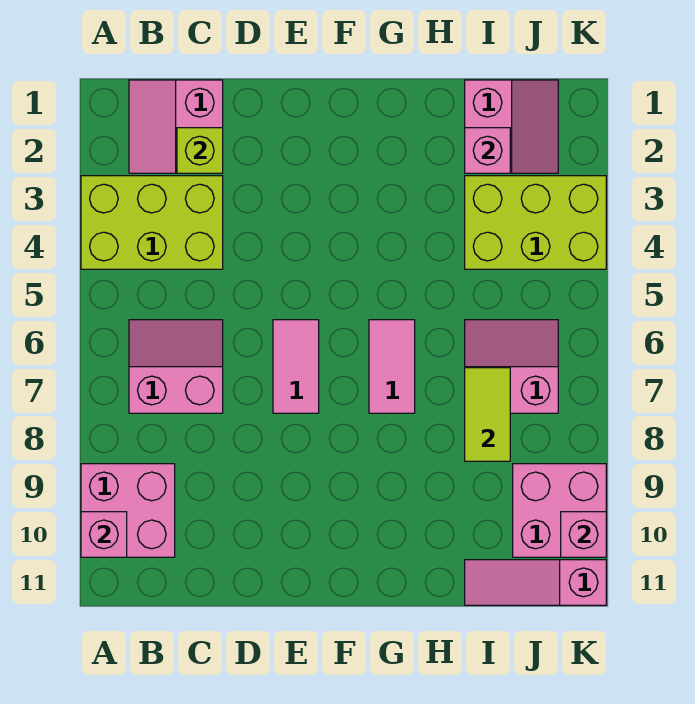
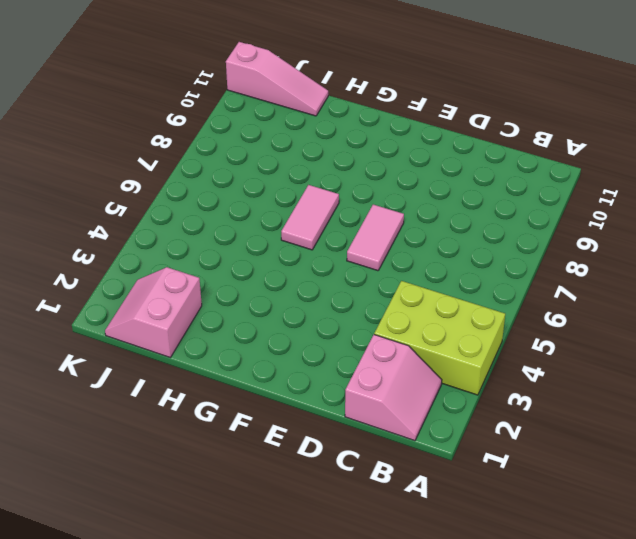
none -> pink 2x2 brick [81,464,175,557]
none -> pink 2x2 slope [129,320,223,413]
none -> lime 2x3 brick [465,176,606,269]

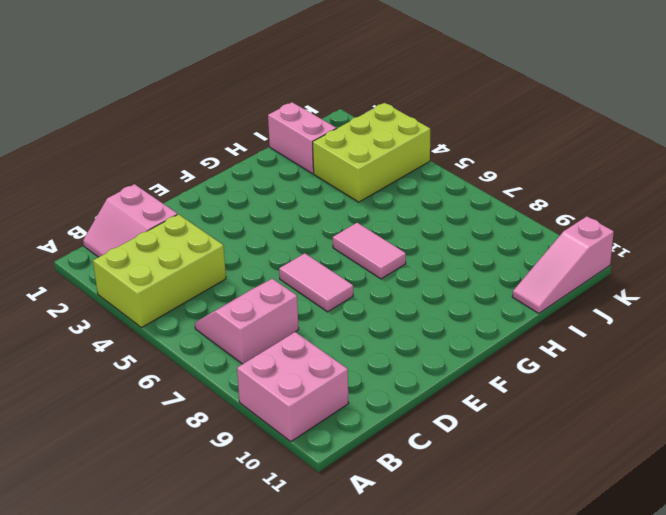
none -> pink 2x2 slope [465,320,558,413]
none -> pink 2x2 brick [513,464,606,557]
none -> pink 1x1 brick [81,512,127,557]

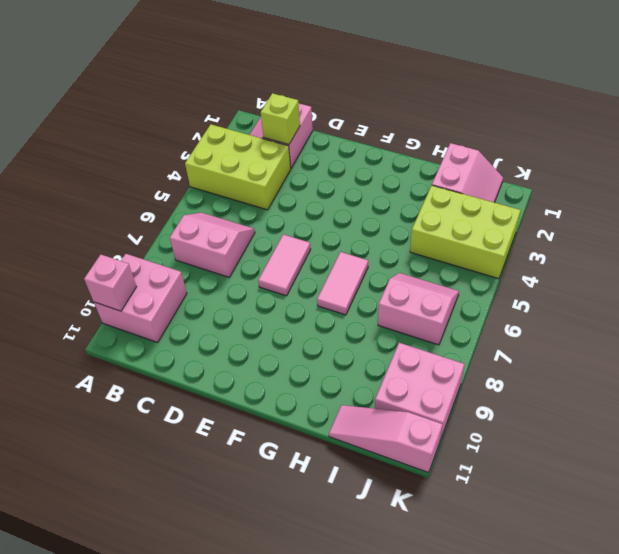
none -> pink 1x1 brick [465,128,510,173]
none -> lime 1x2 tile [465,368,510,461]
none -> pink 1x1 brick [561,512,606,557]

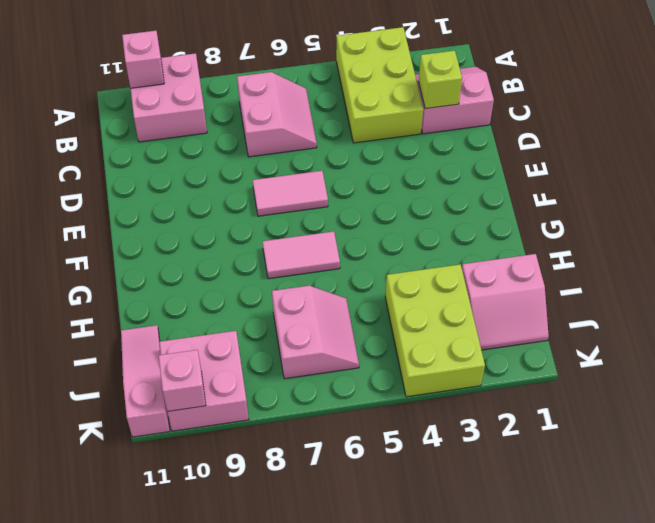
none -> pink 1x1 brick [465,128,510,173]
none -> lime 1x2 tile [465,368,510,461]

